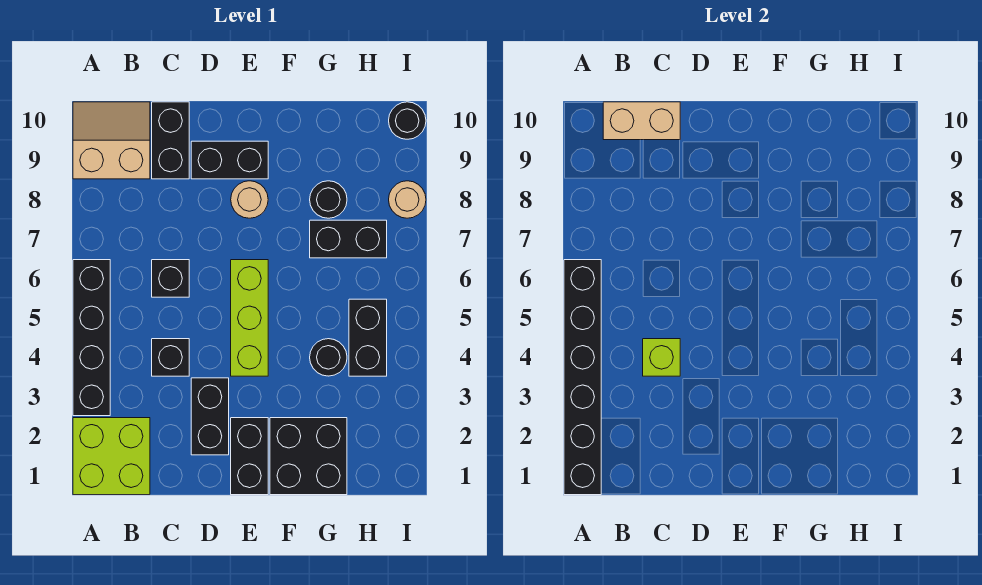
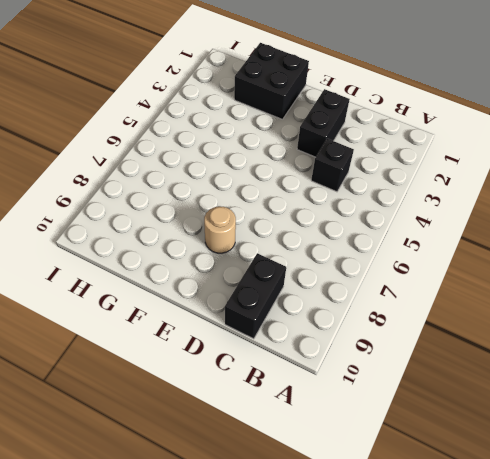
none -> lime 2x2 brick [73,418,150,495]
none -> black 1x4 brick [73,260,110,416]
none -> tan 2x2 slope [73,102,150,179]

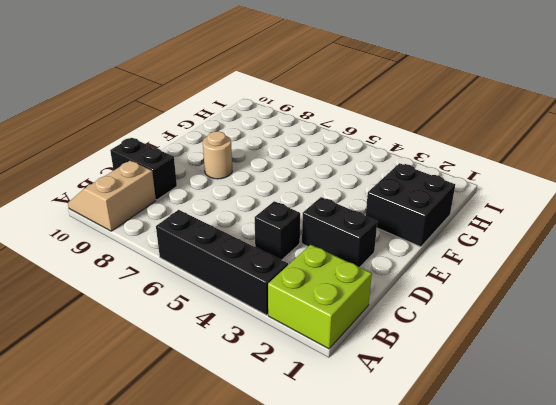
none -> black 1x1 brick [152,260,189,297]
none -> black 1x2 brick [191,141,268,179]
none -> black 1x2 brick [231,418,268,495]

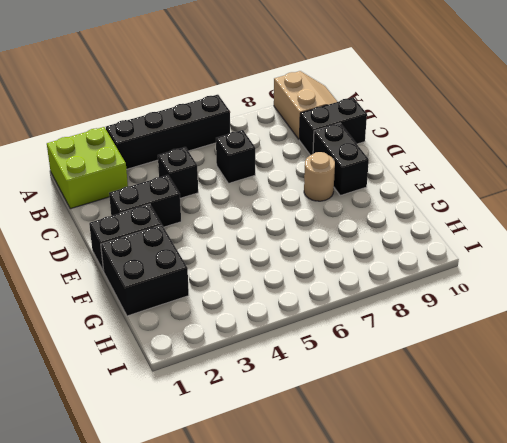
none -> lime 1x3 brick [231,260,268,376]
none -> black 1x1 round brick [310,339,347,376]
none -> black 1x2 brick [310,220,387,258]

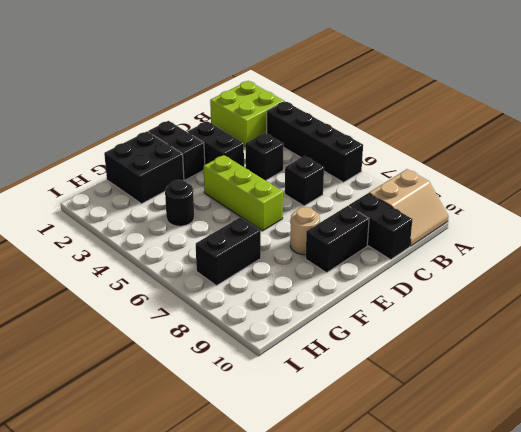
none -> black 1x1 round brick [310,181,347,218]
none -> black 1x2 brick [349,299,387,376]
none -> tan 1x1 round brick [389,181,426,218]

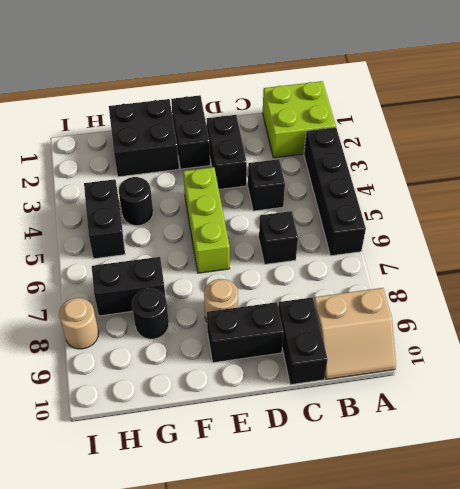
none -> black 1x1 round brick [389,102,426,139]
none -> black 1x6 brick [564,260,601,495]
none -> tan 1x2 brick [603,102,680,140]

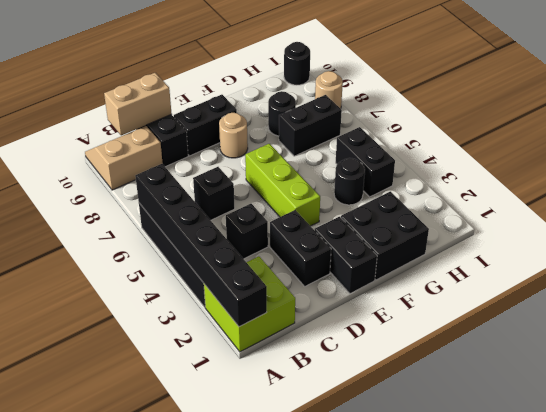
none -> lime 1x1 brick [643,339,680,376]

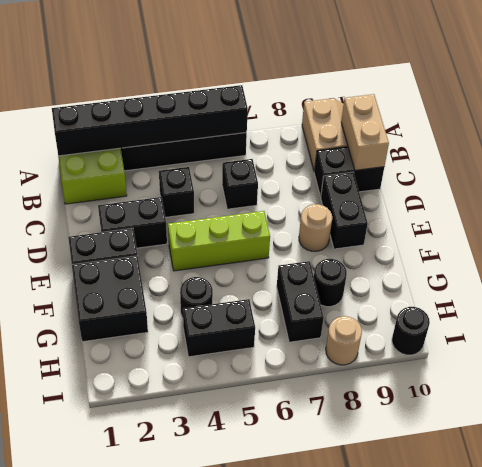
none -> lime 1x1 brick [643,339,680,376]

